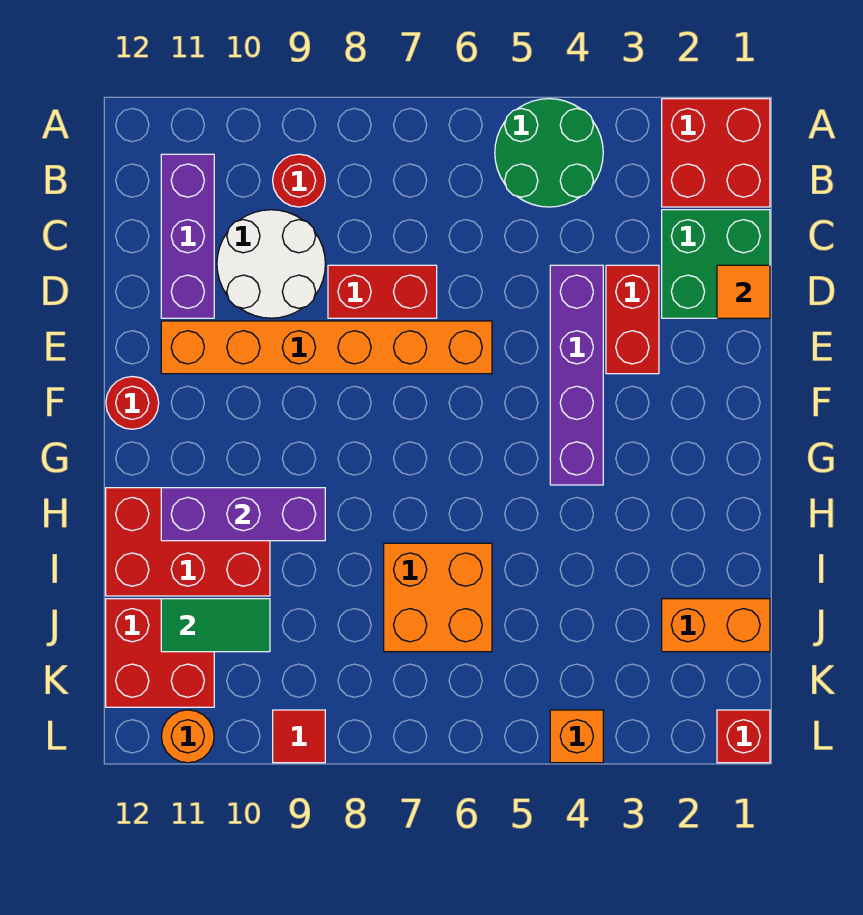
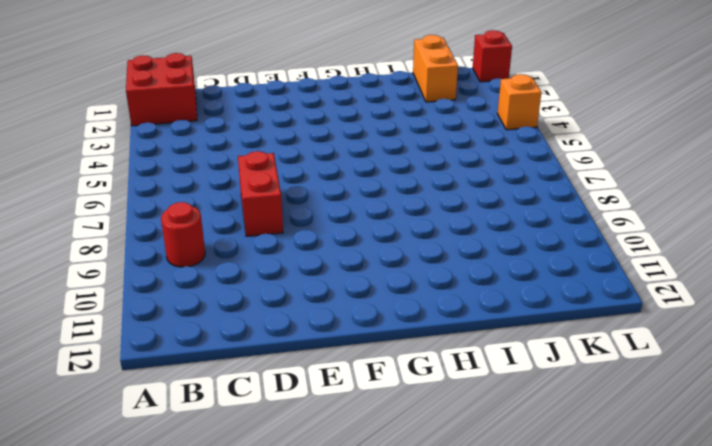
none -> green 2x2 round brick [495,99,603,207]
none -> purple 1x3 brick [161,154,214,318]
none -> green 2x2 brick [662,210,770,318]

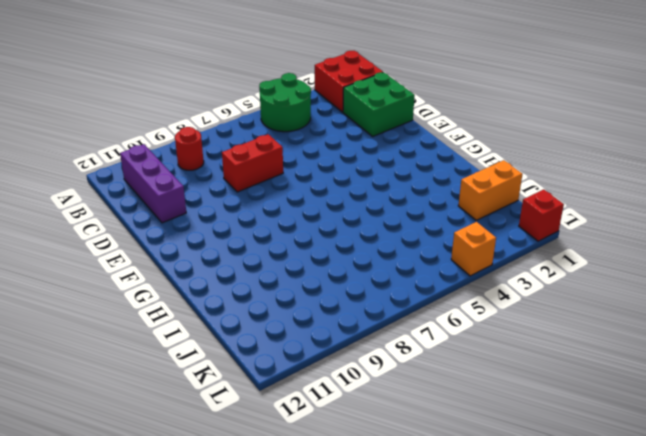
none -> white 2x2 round brick [217,210,325,318]
none -> red 1x2 brick [606,265,659,374]
none -> purple 1x4 brick [550,265,603,485]

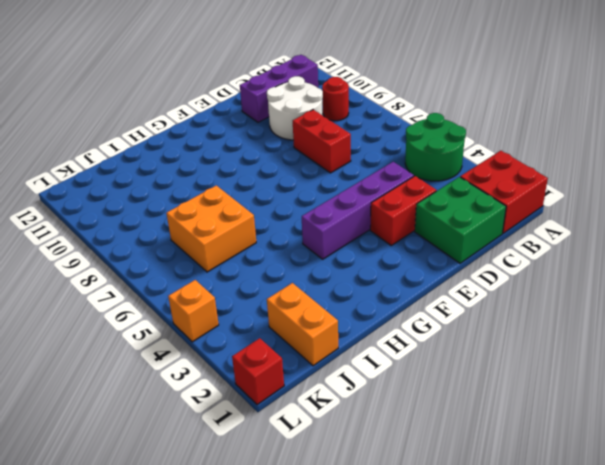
none -> orange 1x6 brick [161,321,492,374]
none -> red 1x1 round brick [106,377,159,429]
none -> red 2x3 brick [106,488,270,596]

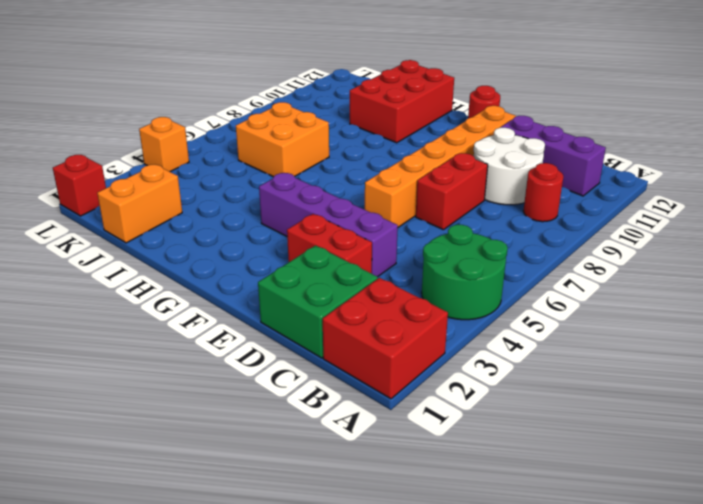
none -> red 2x2 brick [106,599,214,707]
none -> red 1x1 tile [273,710,325,763]
none -> orange 1x1 round brick [161,710,214,763]

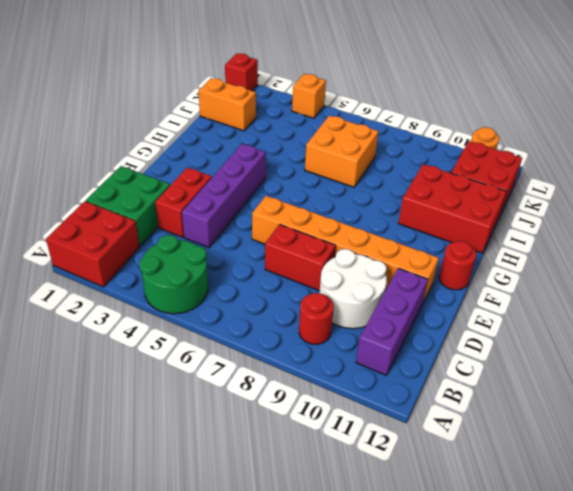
none -> red 1x1 tile [273,710,325,763]
none -> orange 1x1 tile [717,265,770,318]
none -> purple 1x3 brick [161,488,325,541]

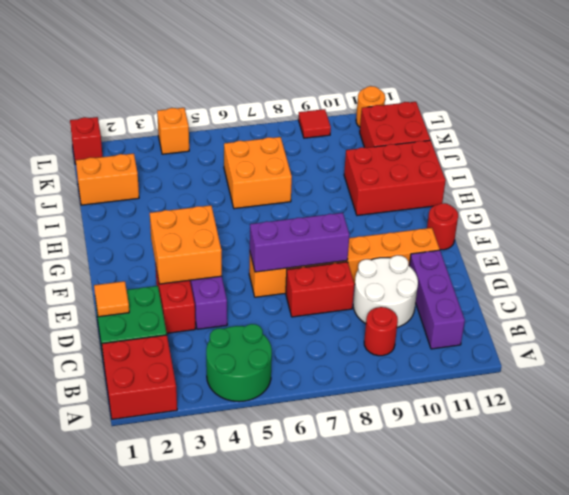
orange 2x2 brick [150,205,222,284] -> none
purple 1x3 brick [250,213,350,272] -> purple 1x3 brick moved to [161,488,325,541]
none -> green 1x2 tile [161,599,270,652]

